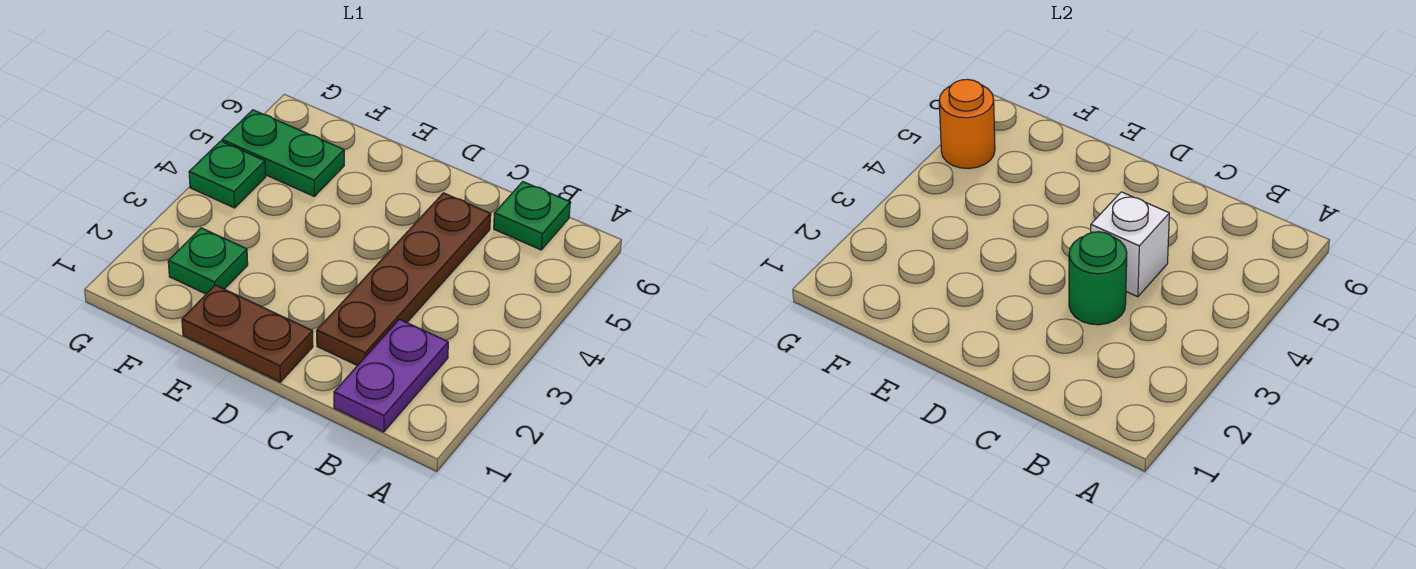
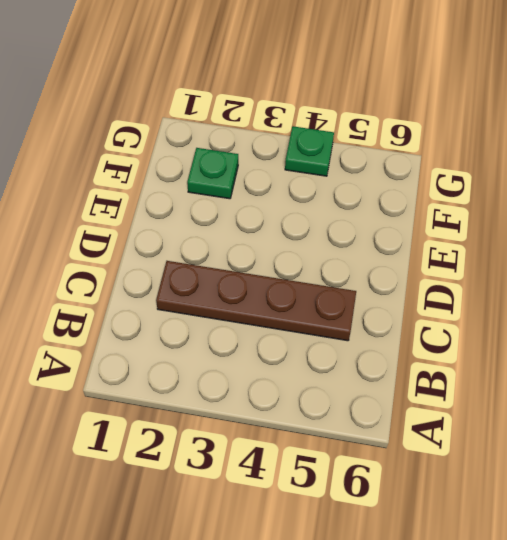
none -> purple 1x2 plate [334,319,448,432]
none -> green 1x1 plate [494,182,570,250]

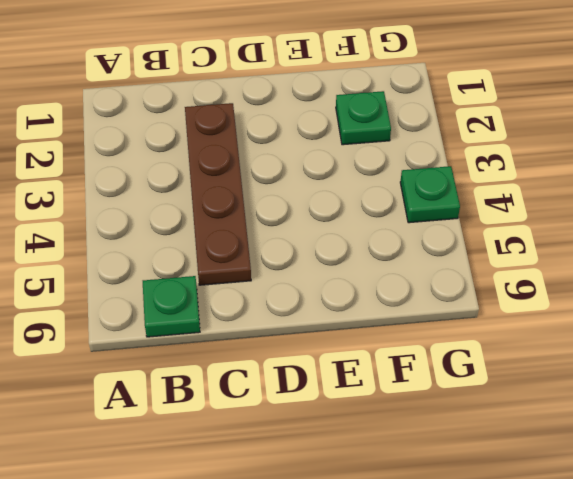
none -> purple 1x2 plate [334,319,448,432]
none -> brown 1x2 plate [182,285,313,382]

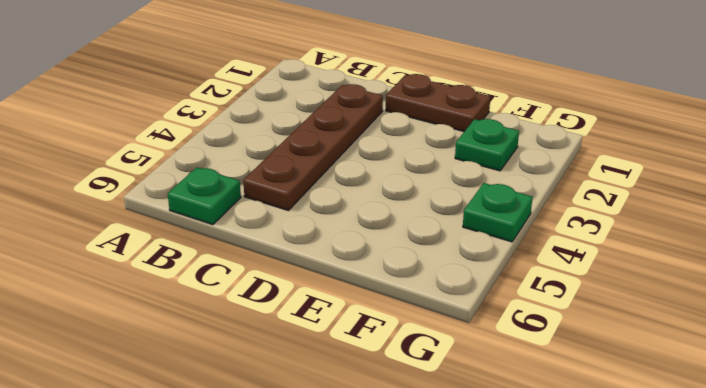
none -> purple 1x2 plate [334,319,448,432]
none -> green 1x2 plate [222,110,344,196]

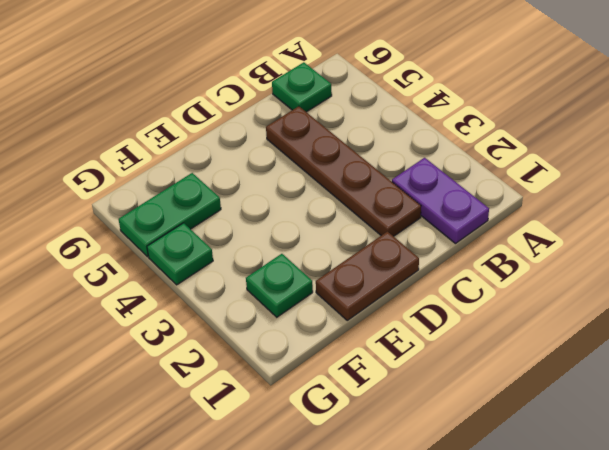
none -> green 1x1 round brick [1069,232,1127,325]
none -> white 1x1 brick [1091,192,1169,297]

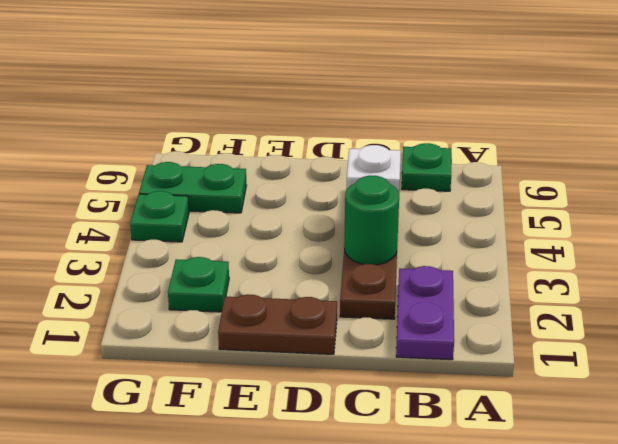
none -> orange 1x1 round brick [939,79,995,169]

